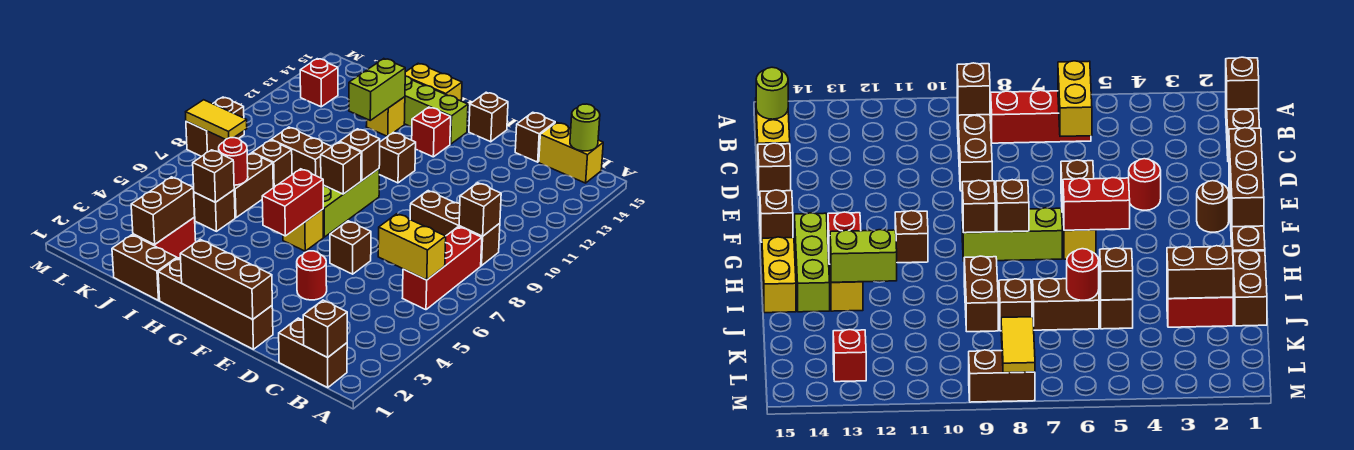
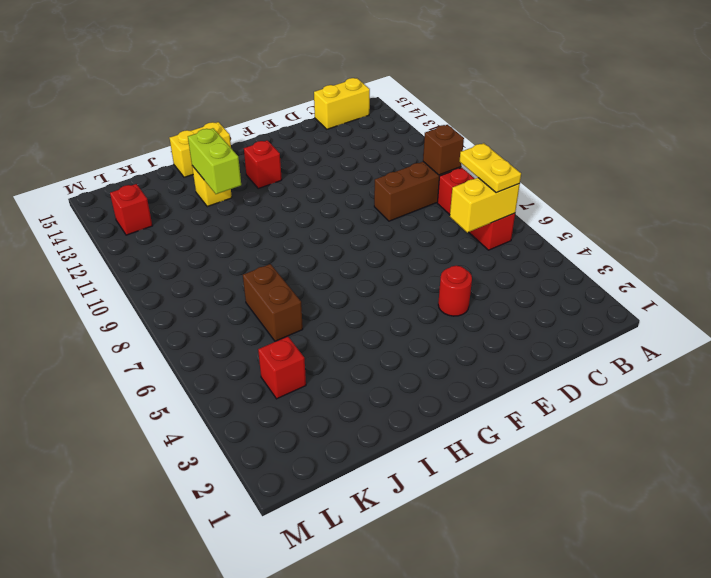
yellow 1x2 plate [459,143,521,193] -> none
red 1x1 brick [258,337,306,399] -> none
none -> brown 1x2 brick [279,318,347,388]
none -> brown 1x1 brick [515,112,555,162]
none -> brown 1x4 brick [158,258,273,349]
none -> brown 1x1 brick [330,221,371,274]

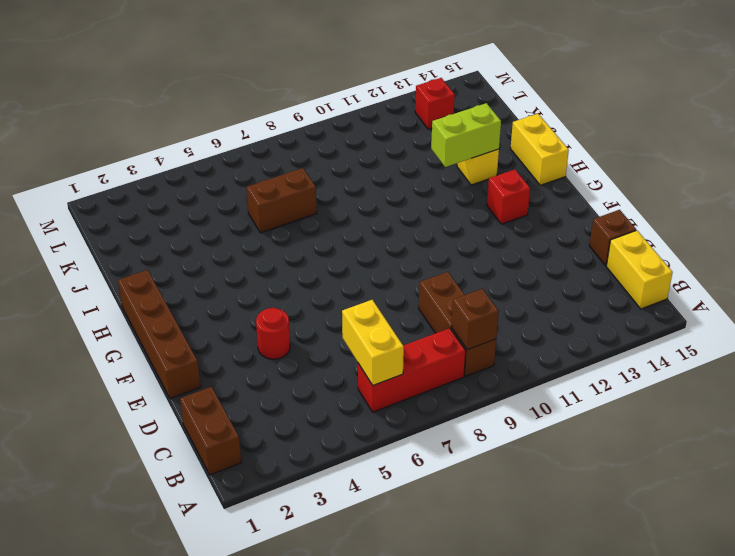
none -> brown 1x1 brick [330,221,371,274]
none -> brown 1x1 round brick [1197,181,1229,232]
none -> brown 1x1 brick [469,92,508,142]
none -> yellow 1x1 brick [283,209,323,251]

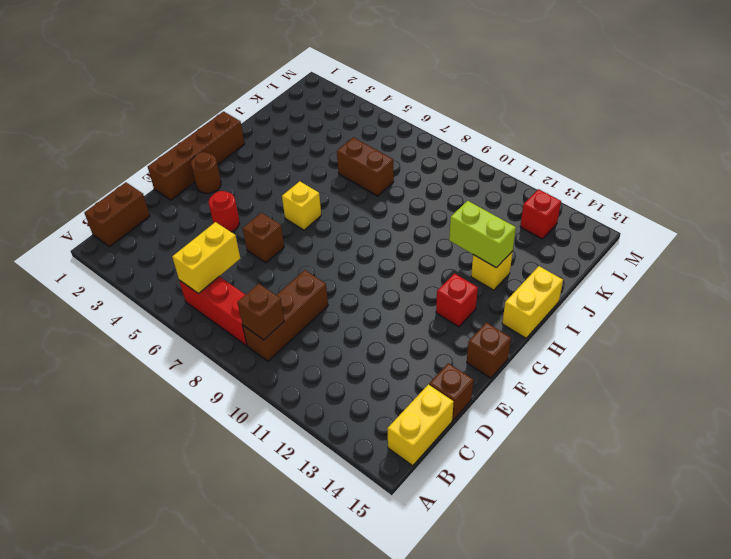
none -> lime 1x3 brick [323,169,379,237]
none -> brown 1x1 brick [379,132,416,183]
none -> lime 1x3 brick [404,76,468,144]
none -> brown 1x2 brick [112,235,177,300]

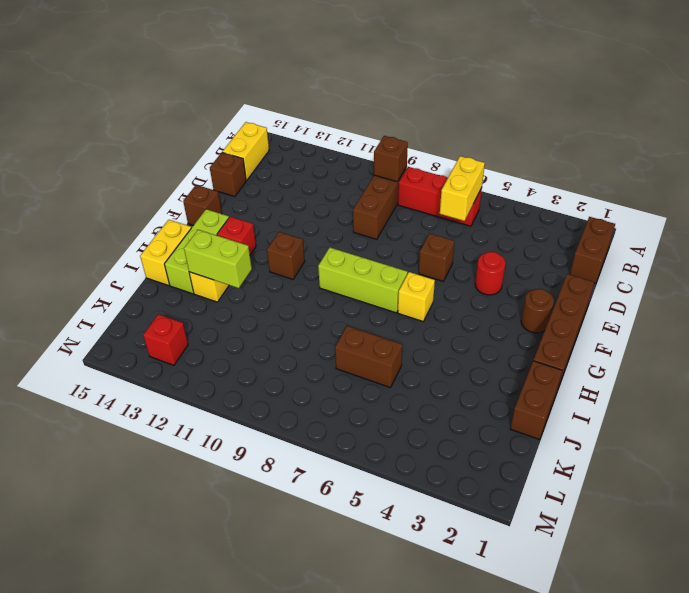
none -> brown 1x2 brick [271,127,332,178]
none -> red 1x2 brick [133,218,196,258]
none -> brown 1x1 brick [194,190,235,231]
none -> brown 1x1 brick [252,140,292,188]

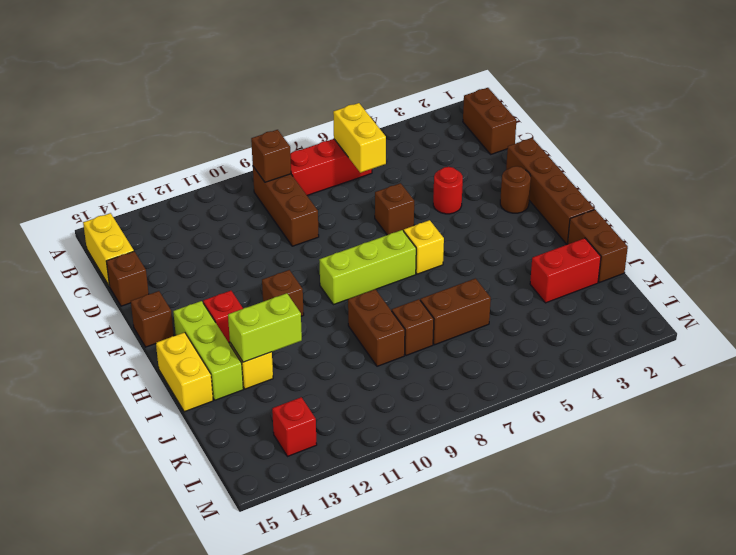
none -> brown 1x1 brick [194,190,235,231]
none -> brown 1x2 brick [186,97,244,156]
none -> brown 1x1 brick [303,300,347,357]
none -> lime 1x1 round brick [570,104,600,151]

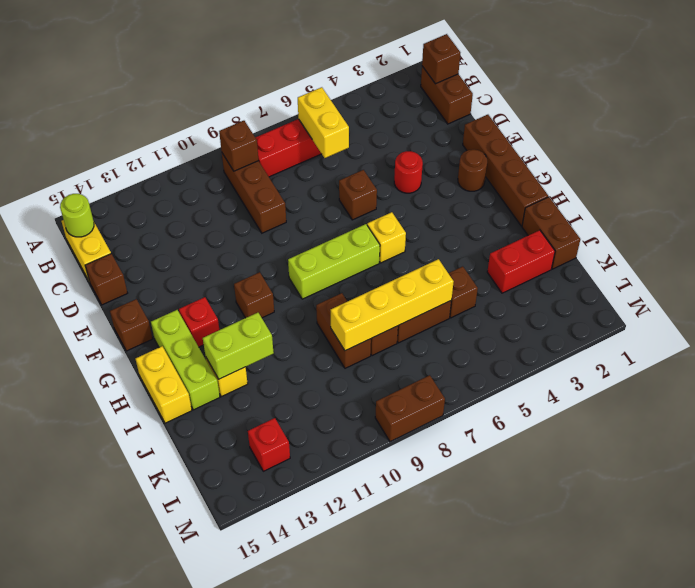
yellow 1x4 brick [331,259,454,351] -> red 1x1 round brick [219,138,248,185]
none -> brown 1x3 brick [180,239,272,319]
none -> red 1x2 brick [262,169,323,236]
none -> brown 1x1 brick [321,142,361,194]
none -> brown 1x1 brick [340,129,380,181]

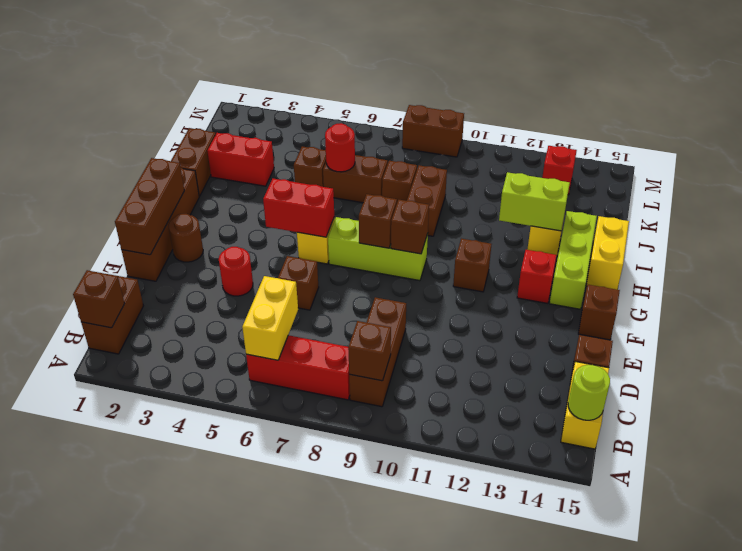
none -> brown 1x2 brick [131,177,195,245]
none -> brown 1x1 brick [193,150,234,202]
none -> yellow 1x2 tile [186,100,247,139]

